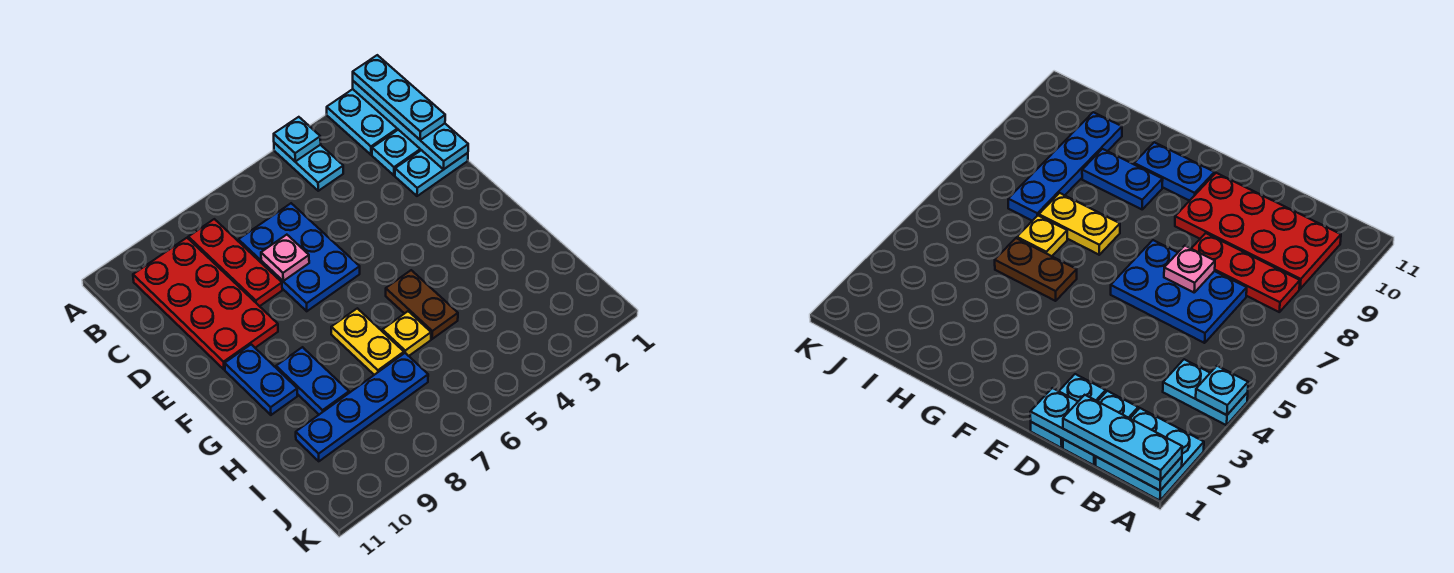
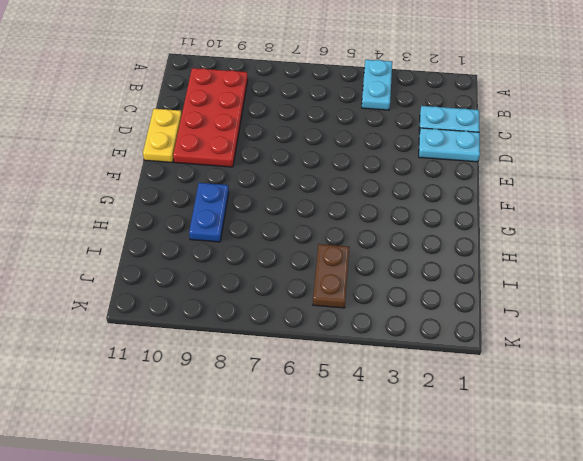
yellow 1x2 plate [143,109,182,163] -> yellow 1x2 plate moved to [331,308,404,375]
brown 1x2 plate [313,244,349,308] -> brown 1x2 plate moved to [386,270,458,339]
none -> cyan 2x2 plate [327,89,398,155]
none -> red 1x3 plate [188,219,282,306]
none -> blue 2x3 plate [238,203,360,311]

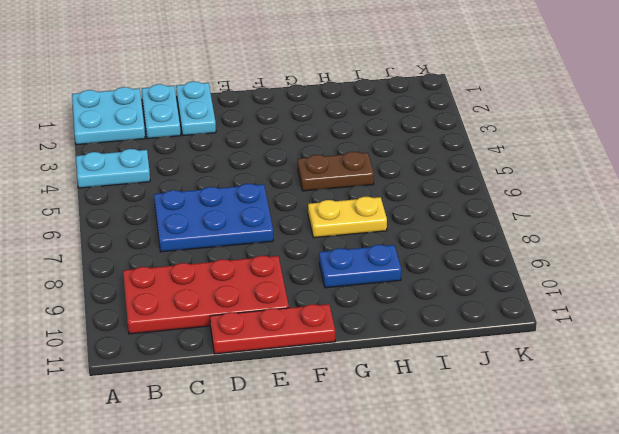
red 1x3 plate [210,304,335,354] -> red 1x3 plate moved to [188,219,282,306]
none -> blue 1x2 plate [225,344,297,415]
none -> yellow 1x1 plate [382,311,431,356]
none -> blue 1x4 plate [296,353,428,461]

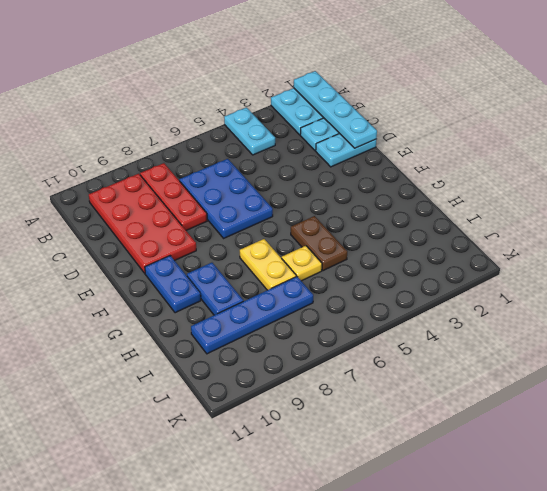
none -> cyan 1x1 plate [274,117,321,161]
none -> pink 1x1 plate [261,235,309,281]
none -> cyan 1x3 plate [353,55,445,140]

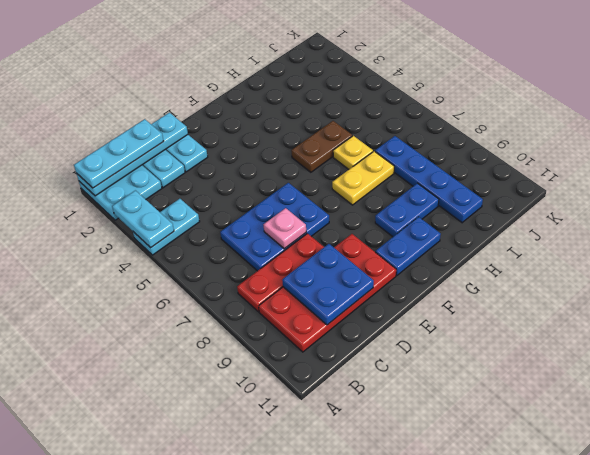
cyan 1x2 plate [112,190,174,248] -> cyan 1x1 plate [274,117,321,161]
blue 2x2 plate [282,244,374,325] -> none

